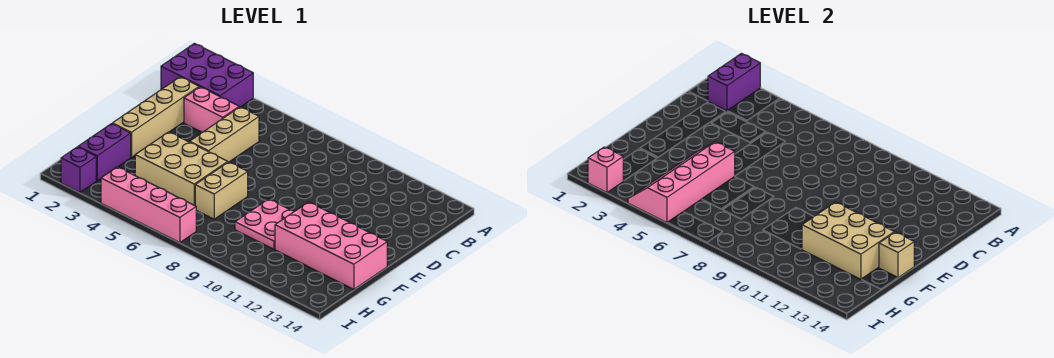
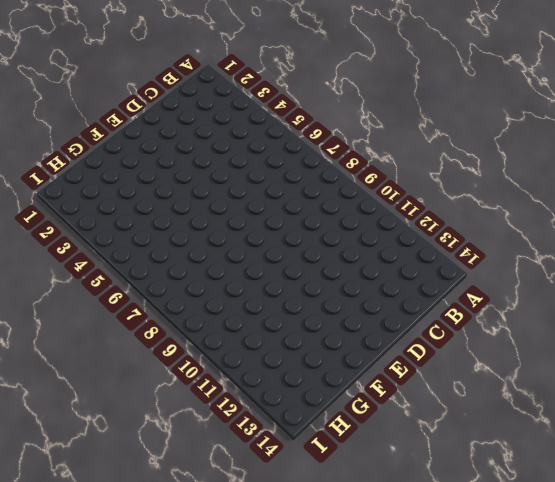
none -> purple 2x3 brick [161,44,253,107]
none -> tan 1x4 brick [112,77,199,158]
none -> pink 1x2 brick [184,87,239,132]

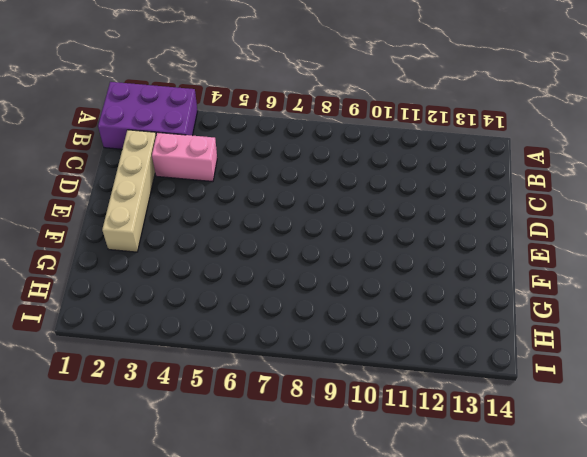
none -> tan 1x3 brick [190,107,259,162]
none -> tan 2x3 brick [135,132,228,206]
none -> tan 1x2 brick [195,162,248,219]

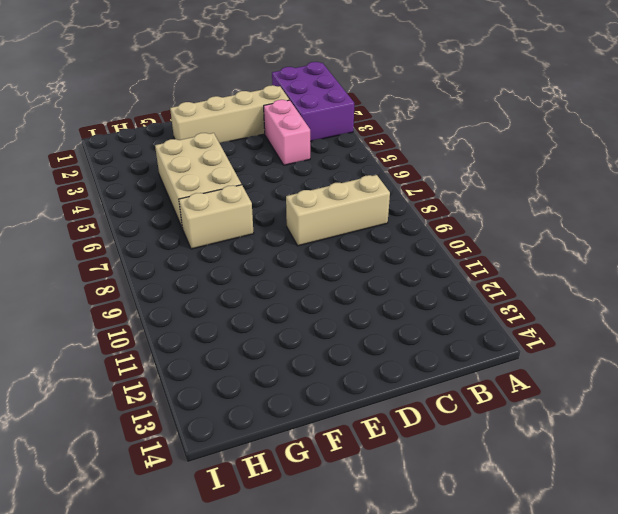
tan 1x3 brick [286,175,390,246] -> tan 1x3 brick moved to [190,107,259,162]
none -> pink 2x2 plate [235,199,294,249]
none -> pink 2x4 brick [275,202,387,289]
none -> purple 1x2 brick [78,124,131,181]

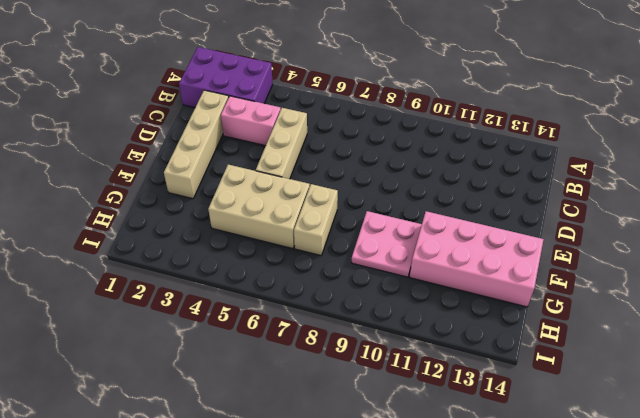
none -> purple 1x2 brick [78,124,131,181]
none -> purple 1x1 brick [61,147,96,193]
none -> pink 1x4 brick [101,167,196,243]

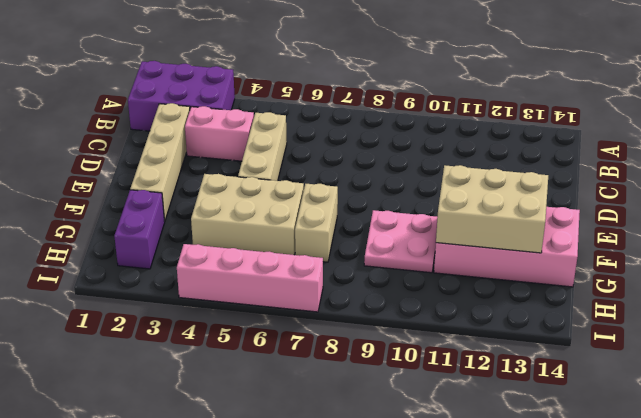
none -> purple 1x1 brick [61,147,96,193]
none -> purple 1x2 brick [708,54,760,111]
none -> pink 2x4 slope [628,142,735,223]

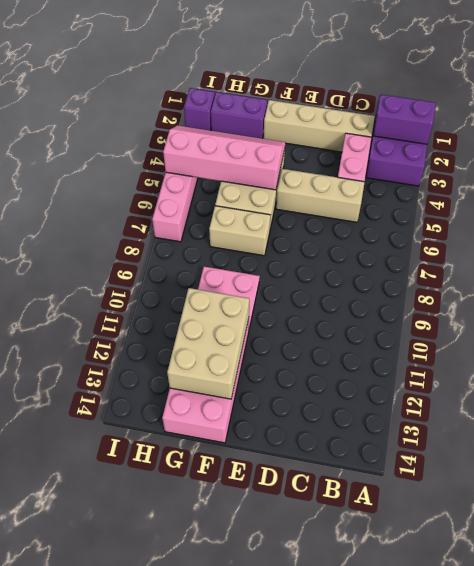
none -> tan 1x1 brick [879,232,914,278]
none -> pink 1x1 brick [588,147,623,193]

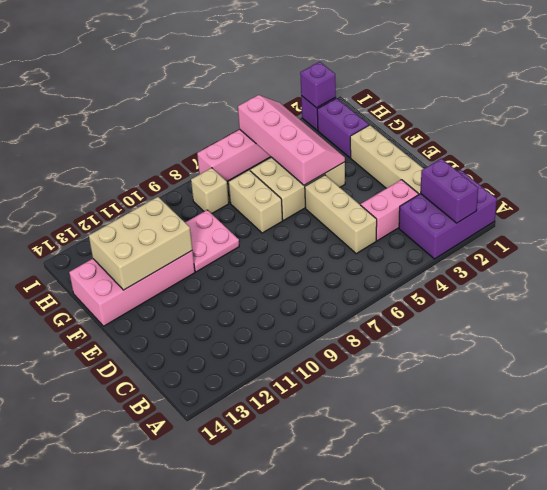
tan 1x1 brick [191,168,229,214] -> tan 1x1 brick moved to [879,232,914,278]
purple 1x1 brick [300,62,336,108] -> pink 1x1 brick [588,147,623,193]

